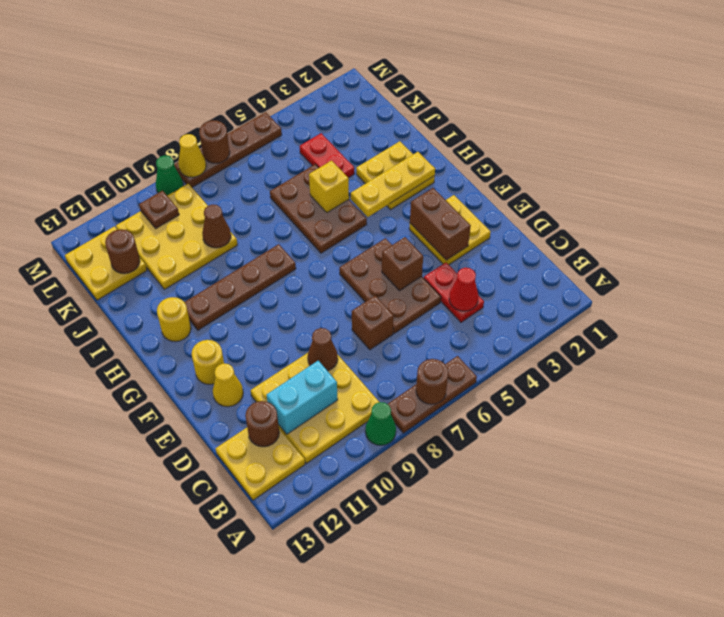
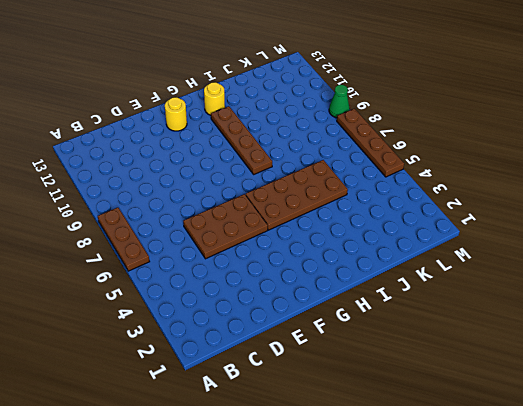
brown 2x4 plate [246,160,348,230] -> brown 2x3 plate [270,164,367,253]
none -> green 1x1 cone [365,402,396,445]
none -> yellow 3x3 plate [251,353,379,463]
none -> yellow 2x2 plate [216,428,305,500]
none -> red 1x2 plate [424,263,484,322]

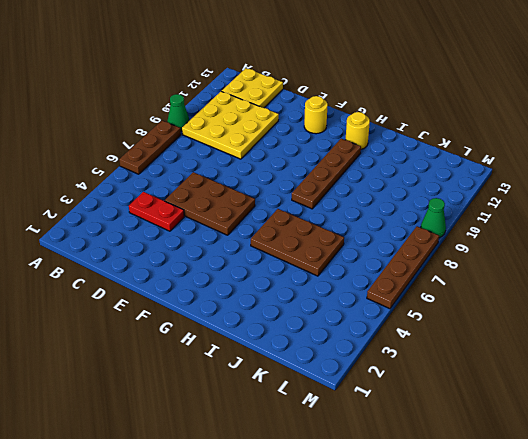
none -> brown 1x1 brick [352,296,394,350]
none -> yellow 2x2 plate [409,195,491,265]
none -> yellow 1x1 cone [213,363,243,407]
none -> yellow 2x2 plate [356,141,435,210]

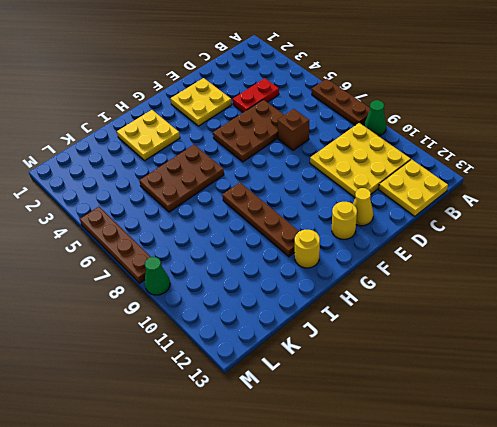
none -> red 1x2 plate [300,133,354,178]
none -> yellow 3x3 plate [116,184,237,289]
none -> yellow 2x2 plate [65,226,147,300]
none -> brown 1x1 round brick [416,359,448,404]

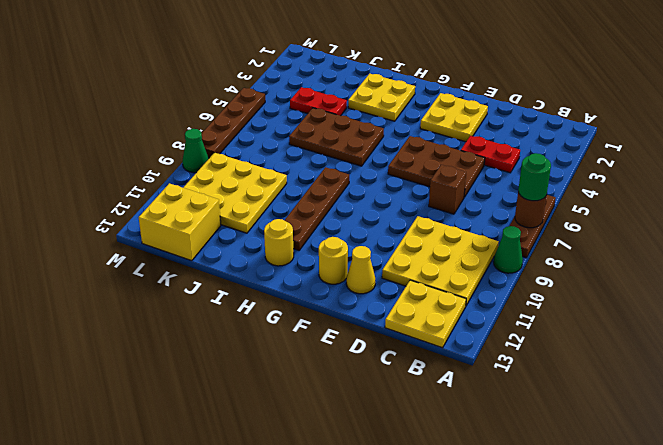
green 1x1 round brick [518,153,551,201] -> none
yellow 2x2 brick [139,183,221,261] -> yellow 2x2 plate [65,226,147,300]
none -> red 1x1 cone [449,268,479,311]
none -> cyan 1x2 brick [267,361,338,434]
none -> brown 1x1 round brick [245,401,279,447]
none -> brown 1x1 cone [308,328,338,371]

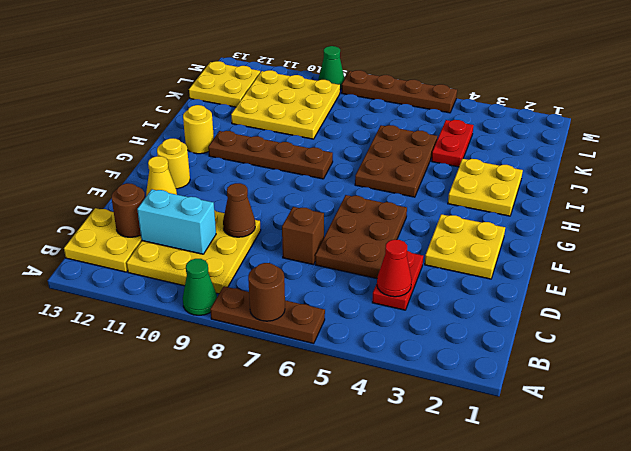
none -> brown 1x2 brick [410,188,471,260]
none -> brown 1x1 brick [382,237,423,291]
none -> yellow 1x3 plate [351,152,435,217]
none -> yellow 1x1 brick [309,161,349,213]

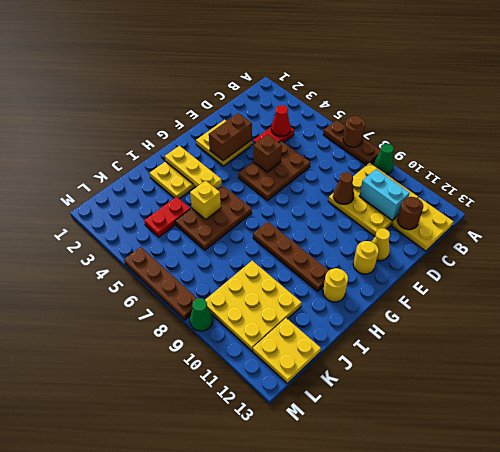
none -> brown 1x1 brick [352,296,394,350]
none -> brown 1x1 cone [202,204,231,248]
none -> brown 1x1 round brick [105,229,140,274]
none -> brown 1x1 plate [139,191,179,228]

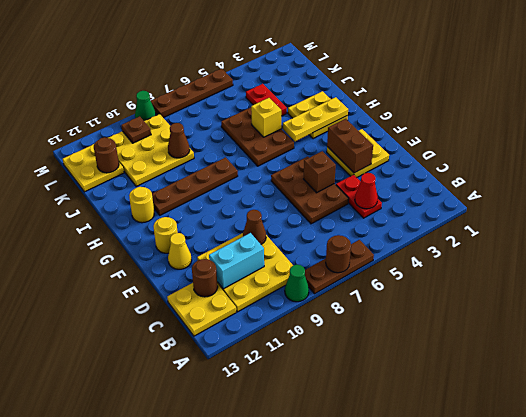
none -> brown 1x1 brick [352,296,394,350]
none -> brown 1x1 round brick [199,120,230,163]
none -> yellow 1x1 cone [178,134,206,177]

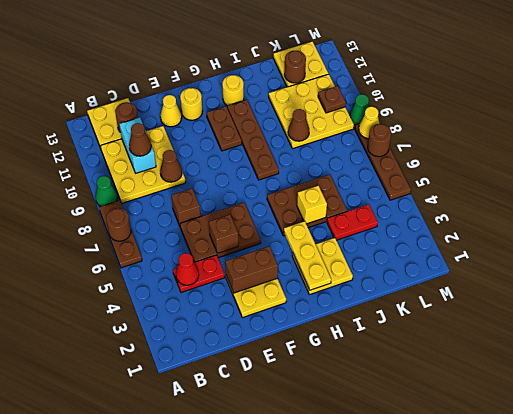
brown 1x1 cone [129,123,151,156] -> none
brown 1x2 plate [207,106,242,151] -> none

